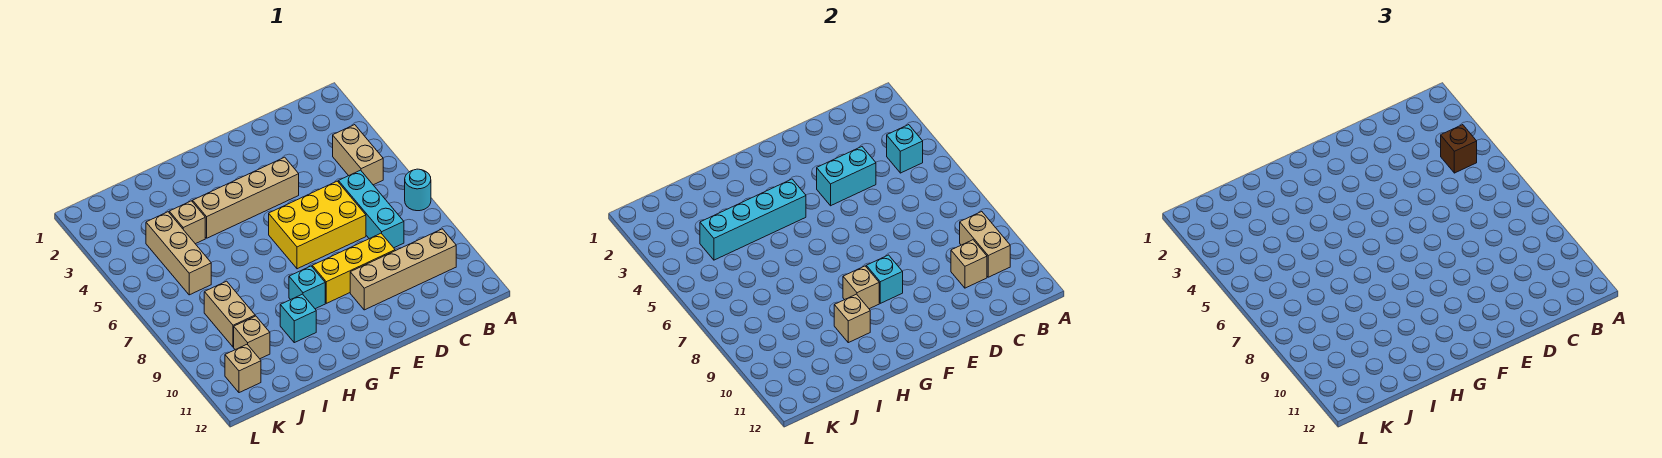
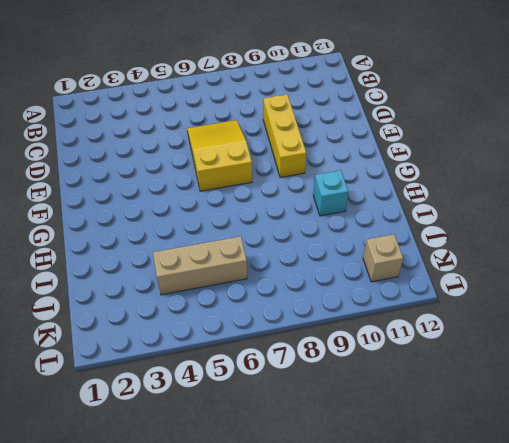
yellow 2x3 slope [187,120,252,191] -> yellow 2x3 brick [269,181,366,269]
none -> cyan 1x1 round brick [405,169,431,211]
none -> tan 1x2 brick [333,125,383,185]
none -> tan 1x4 brick [350,229,456,310]

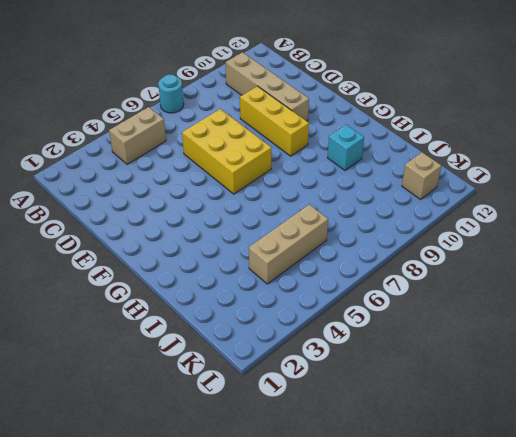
none -> cyan 1x3 brick [338,170,404,248]
none -> tan 1x4 brick [193,157,299,238]
none -> cyan 1x1 brick [289,266,325,309]

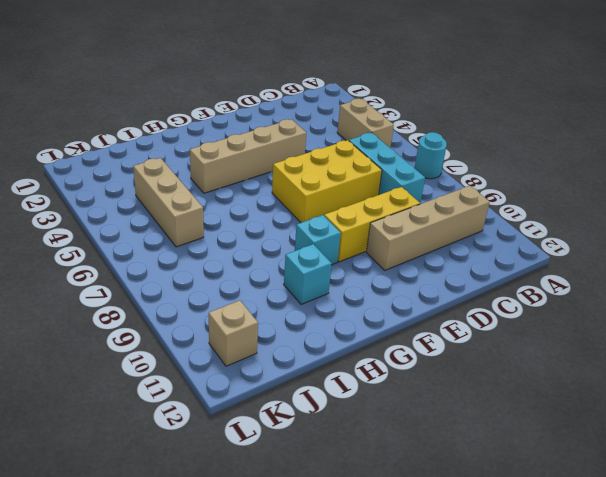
none -> tan 1x1 brick [169,201,205,244]
none -> tan 1x2 brick [204,281,255,347]
none -> tan 1x1 brick [234,316,270,359]

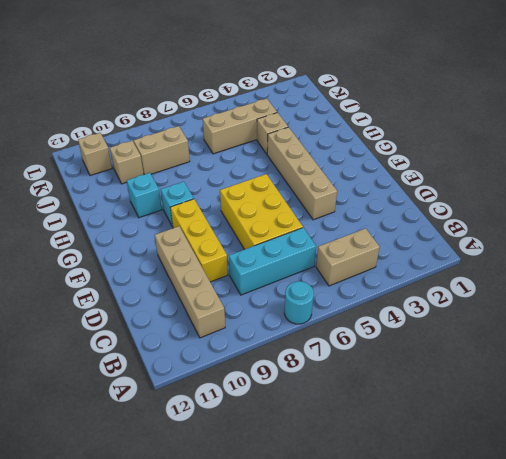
none -> cyan 1x1 brick [887,125,923,173]
none -> tan 1x2 brick [960,212,1010,277]
none -> tan 1x1 brick [951,240,987,288]

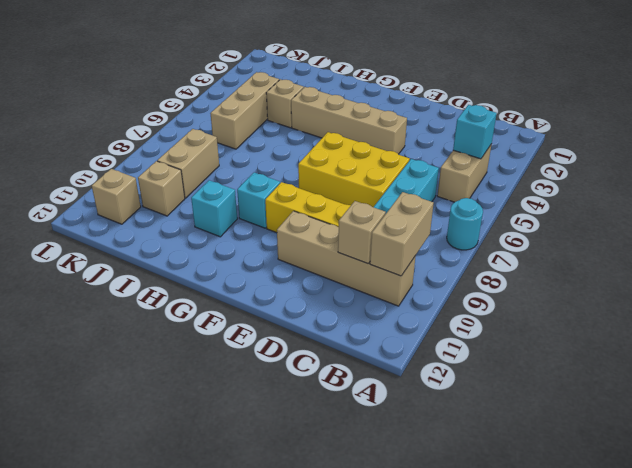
none -> cyan 1x2 brick [817,147,876,206]
none -> cyan 1x1 brick [866,255,903,303]
none -> cyan 1x4 brick [700,179,806,260]

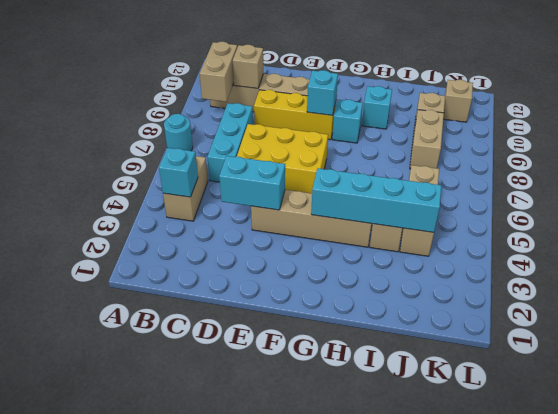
none -> tan 1x1 brick [843,266,879,309]
none -> tan 1x1 brick [834,294,870,343]
none -> brown 1x1 brick [1441,125,1477,173]

